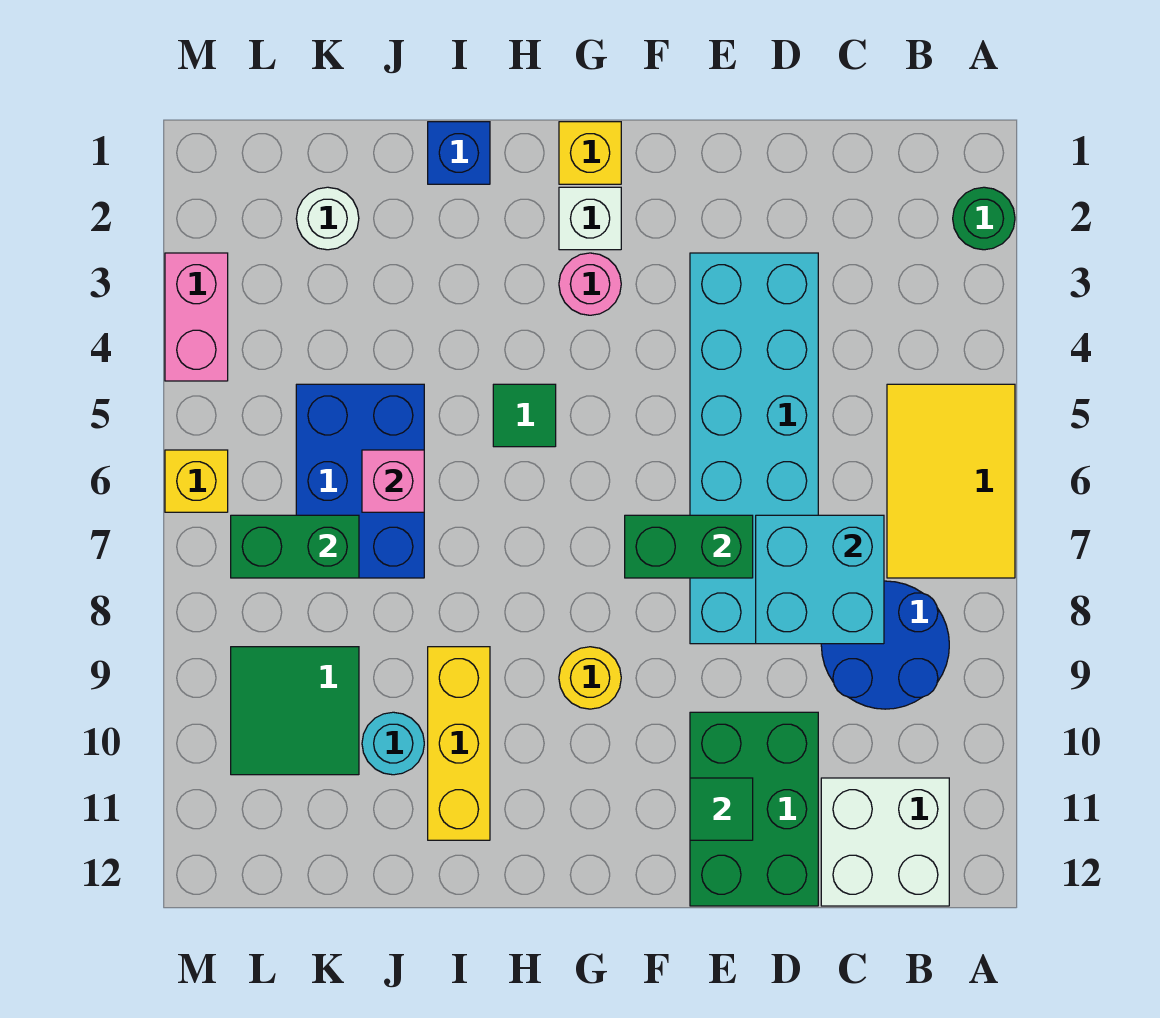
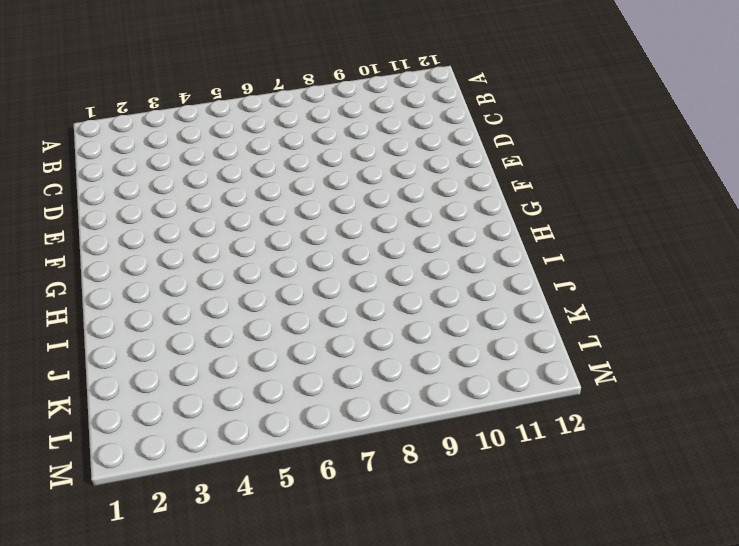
none -> green 1x1 round brick [953,187,1015,250]
none -> yellow 2x3 tile [887,384,1015,578]
none -> blue 2x2 round brick [821,581,949,709]

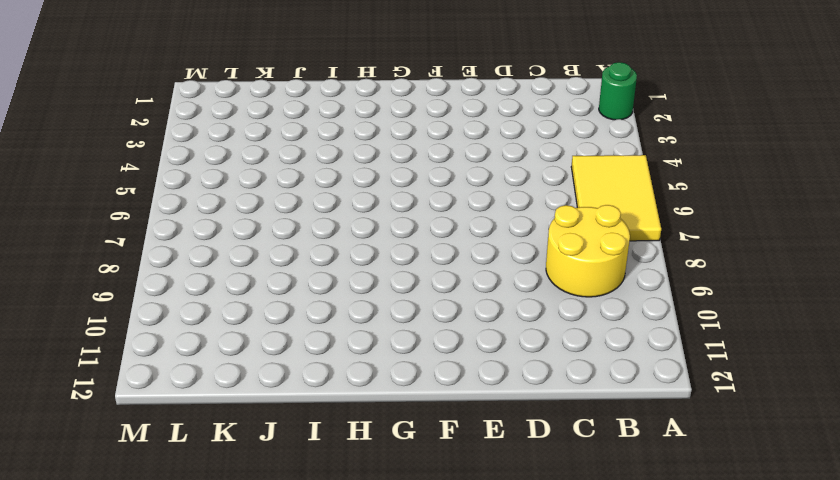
yellow 2x2 round brick [546,205,630,297] -> blue 2x2 round brick [821,581,949,709]
none -> white 2x2 brick [821,778,949,906]
none -> cyan 2x6 brick [690,253,818,644]
none -> green 2x3 brick [690,712,818,906]

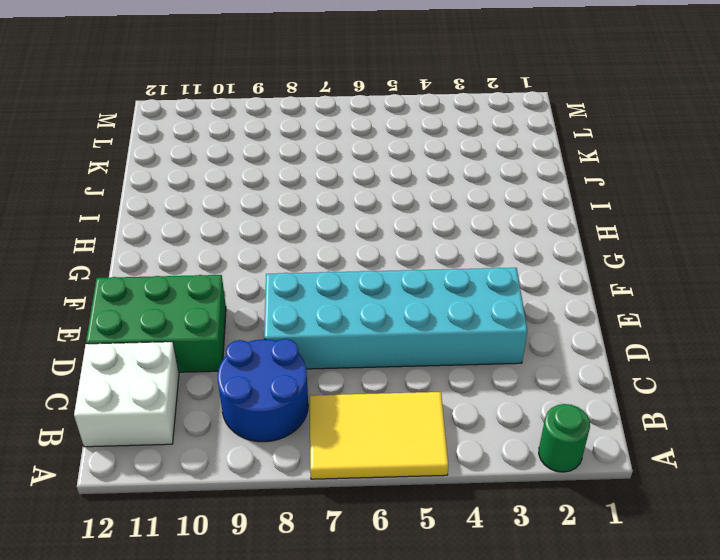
none -> yellow 1x1 brick [559,122,621,184]
none -> white 1x1 brick [559,187,621,250]
none -> pink 1x1 round brick [559,253,621,315]

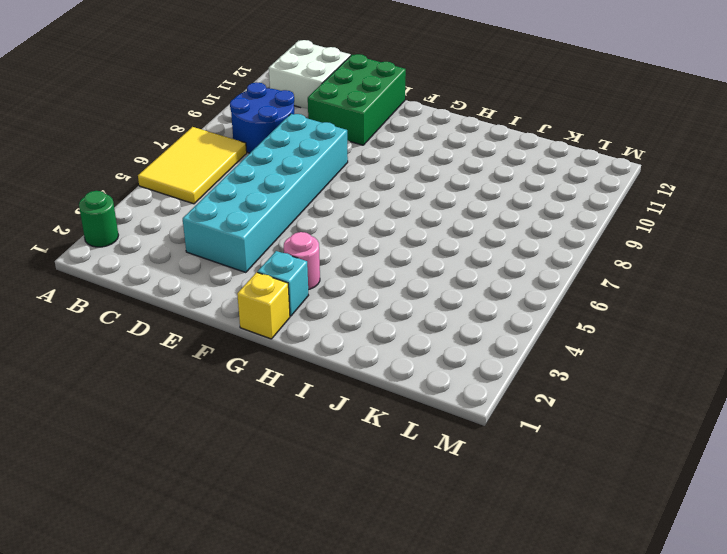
cyan 1x1 brick [258,251,309,316] -> white 1x1 brick [559,187,621,250]
none -> yellow 1x1 round brick [559,647,621,709]
none -> green 1x1 tile [493,384,556,447]
none -> blue 1x1 brick [428,122,490,184]

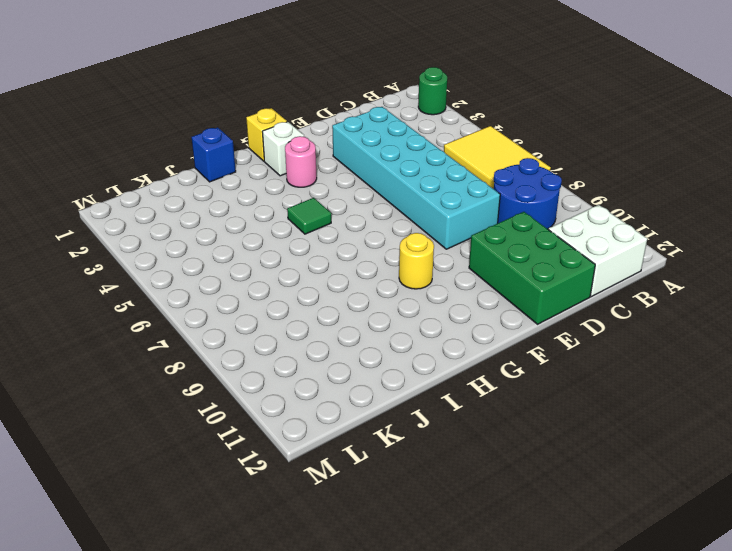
none -> yellow 1x3 brick [428,647,490,840]
none -> blue 2x3 brick [296,384,424,578]
none -> cyan 1x1 round brick [362,712,424,775]

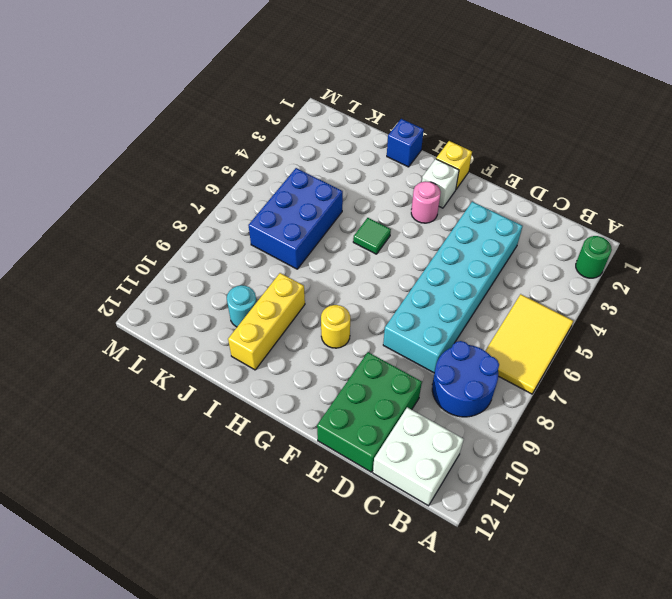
none -> white 1x1 round brick [296,187,359,250]
none -> green 2x2 tile [231,647,359,775]
none -> pink 1x2 brick [165,253,228,381]

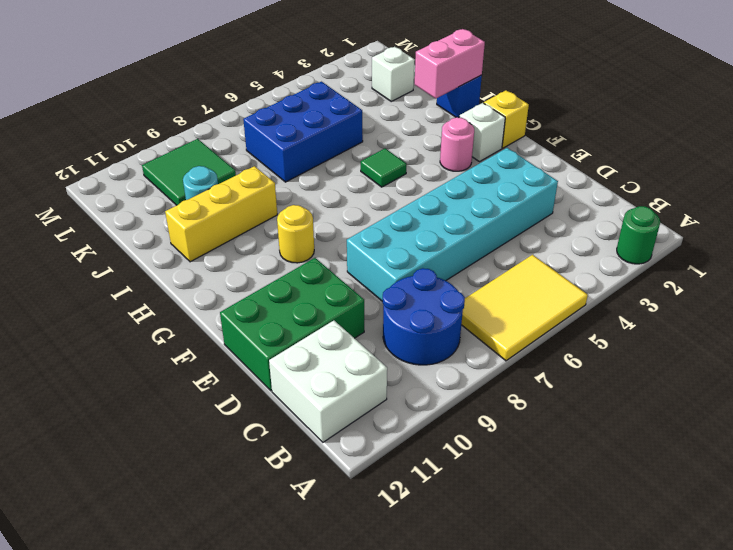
pink 1x2 brick [415,29,485,98] -> pink 1x2 brick moved to [165,253,228,381]
white 1x1 brick [372,47,415,101] -> white 1x1 round brick [296,187,359,250]
none -> yellow 1x1 brick [165,450,228,512]
none -> cyan 2x2 brick [756,515,884,644]
none -> green 1x2 brick [625,515,753,578]

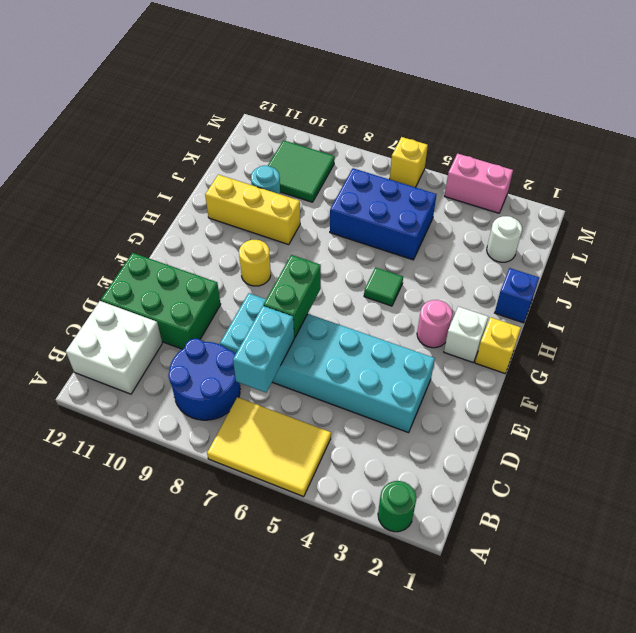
cyan 1x2 brick [233,306,294,392] -> cyan 2x2 brick [756,515,884,644]
none -> green 1x1 tile [690,778,753,840]
none -> pink 1x1 brick [362,450,424,512]
none -> green 1x2 brick [231,515,359,578]

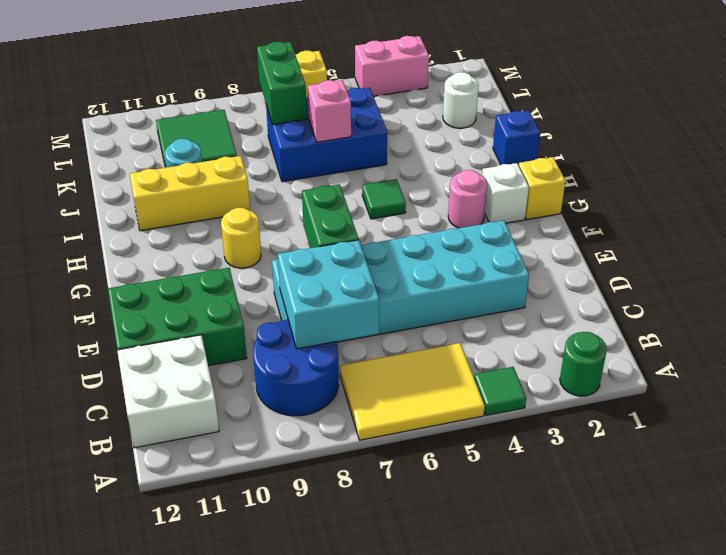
green 1x1 tile [474,367,526,415] -> green 1x1 tile moved to [690,778,753,840]

